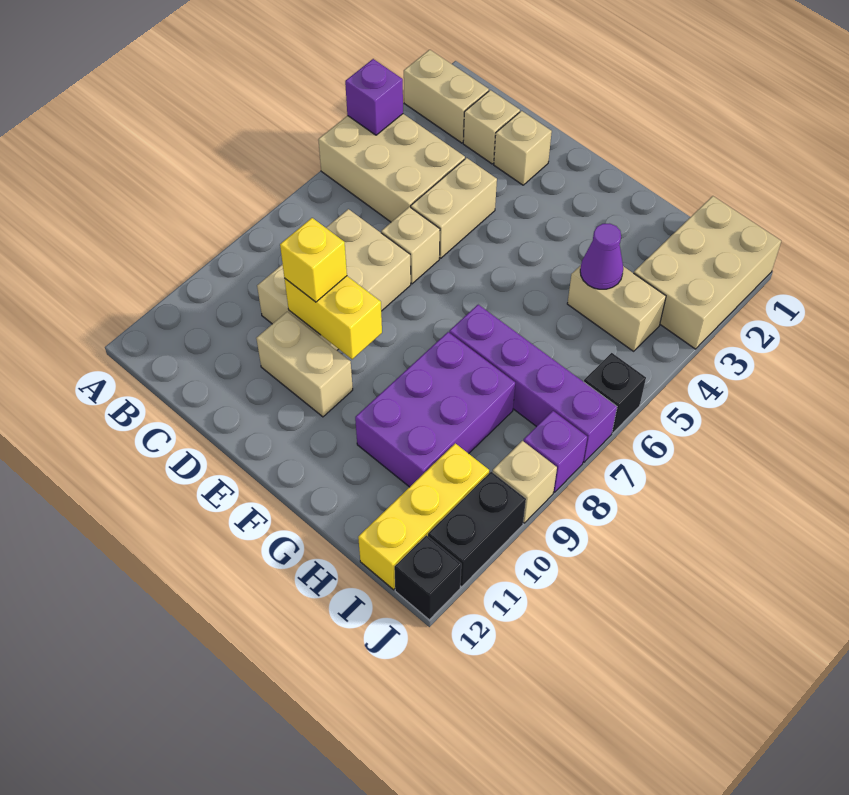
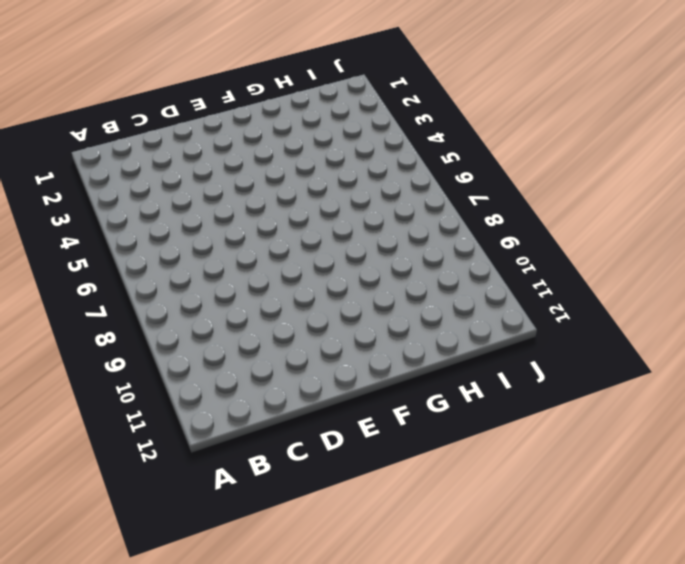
none -> tan 1x2 brick [404,50,489,143]
none -> tan 2x3 brick [318,114,465,222]
none -> tan 1x1 brick [463,90,520,164]

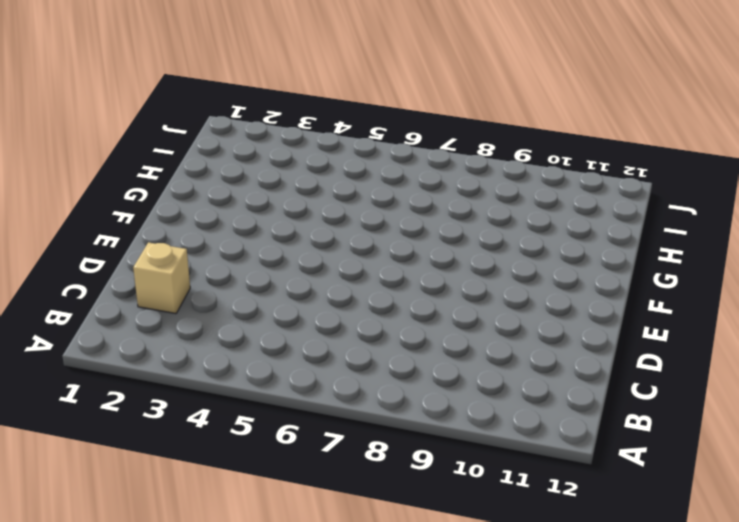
none -> tan 1x2 brick [404,50,489,143]
none -> tan 2x3 brick [318,114,465,222]
none -> tan 2x3 brick [257,209,411,350]

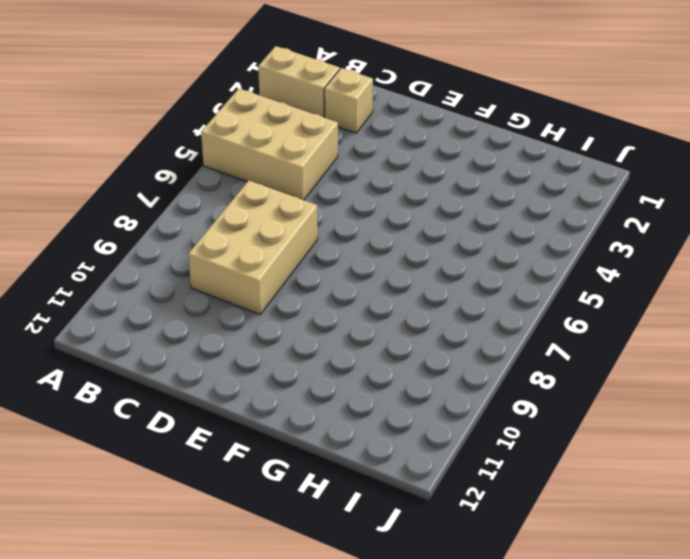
none -> tan 1x1 brick [494,111,552,185]
none -> tan 1x2 brick [411,158,497,258]
none -> tan 1x1 brick [381,207,440,284]

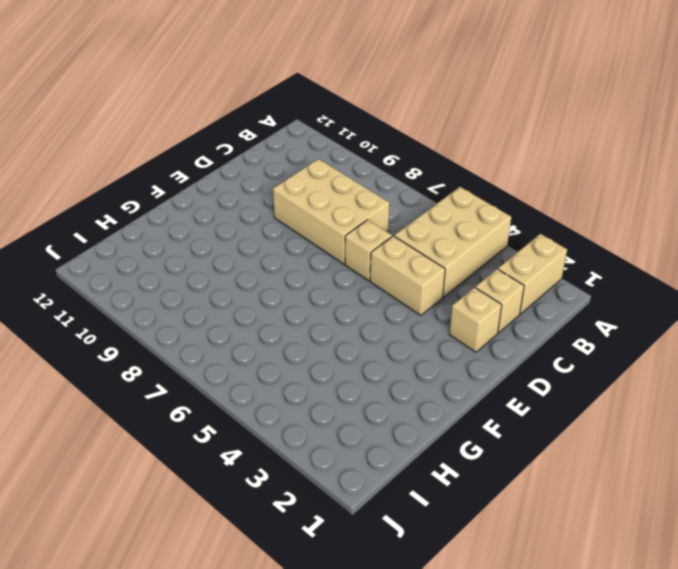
none -> tan 1x2 brick [256,312,353,417]
none -> purple 1x4 brick [449,305,617,462]
none -> purple 2x3 brick [355,332,515,487]

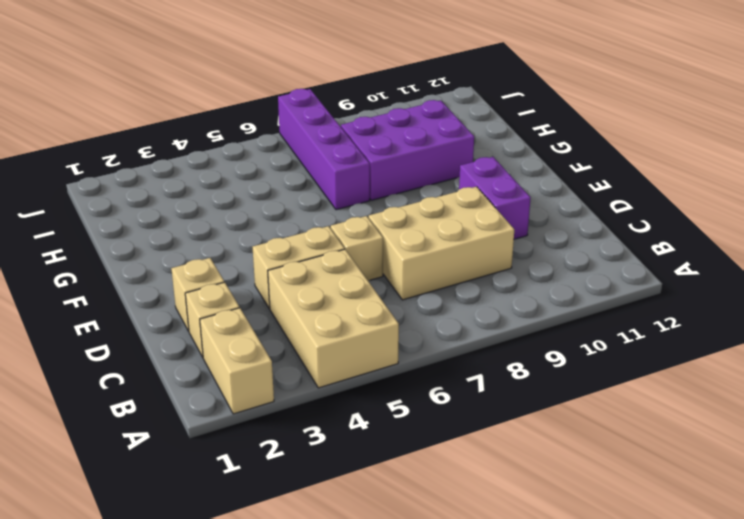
purple 1x2 brick [459,157,531,239] -> tan 1x2 brick [256,312,353,417]
none -> tan 1x2 brick [567,265,666,351]
none -> tan 2x3 brick [634,196,781,349]
none -> yellow 1x3 brick [358,443,489,590]

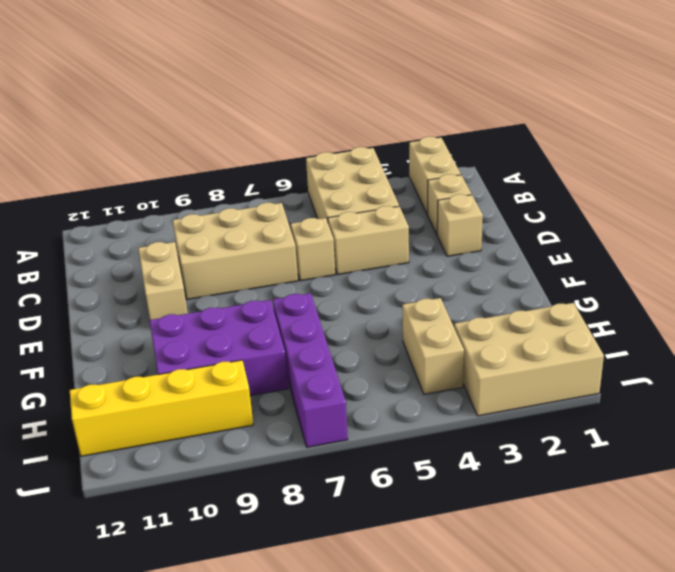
yellow 1x4 brick [70,360,253,456] -> yellow 1x3 brick [358,443,489,590]
none -> black 1x1 brick [584,353,646,433]
none -> purple 1x1 brick [524,411,587,492]
none -> tan 1x1 brick [493,441,557,523]

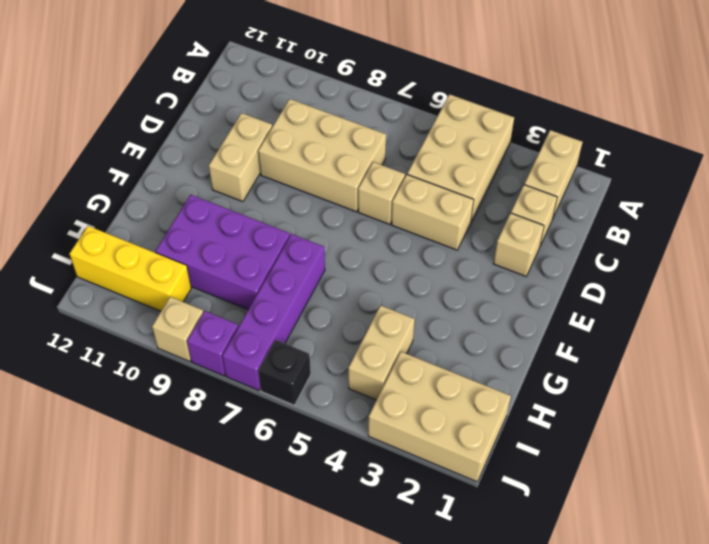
none -> black 1x2 brick [428,472,526,587]
none -> black 1x1 brick [394,535,461,620]
none -> purple 1x1 brick [345,59,403,135]

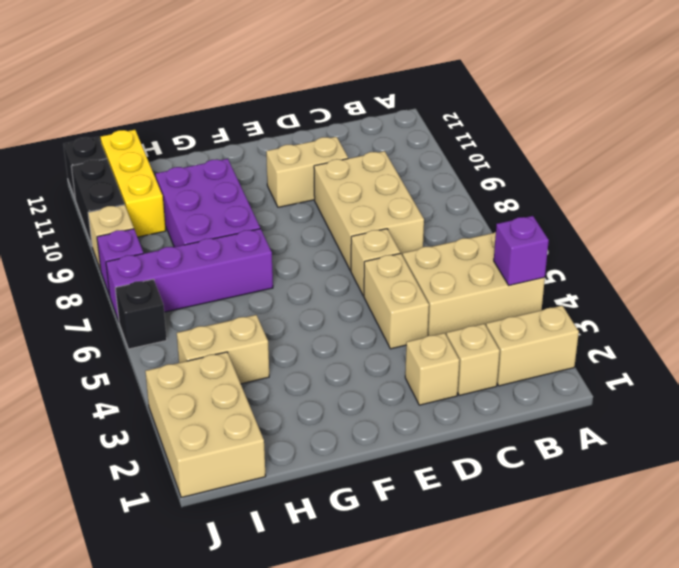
none -> yellow 1x2 brick [285,276,382,359]
none -> purple 1x1 cone [580,224,623,289]
none -> yellow 1x1 brick [280,218,347,302]

